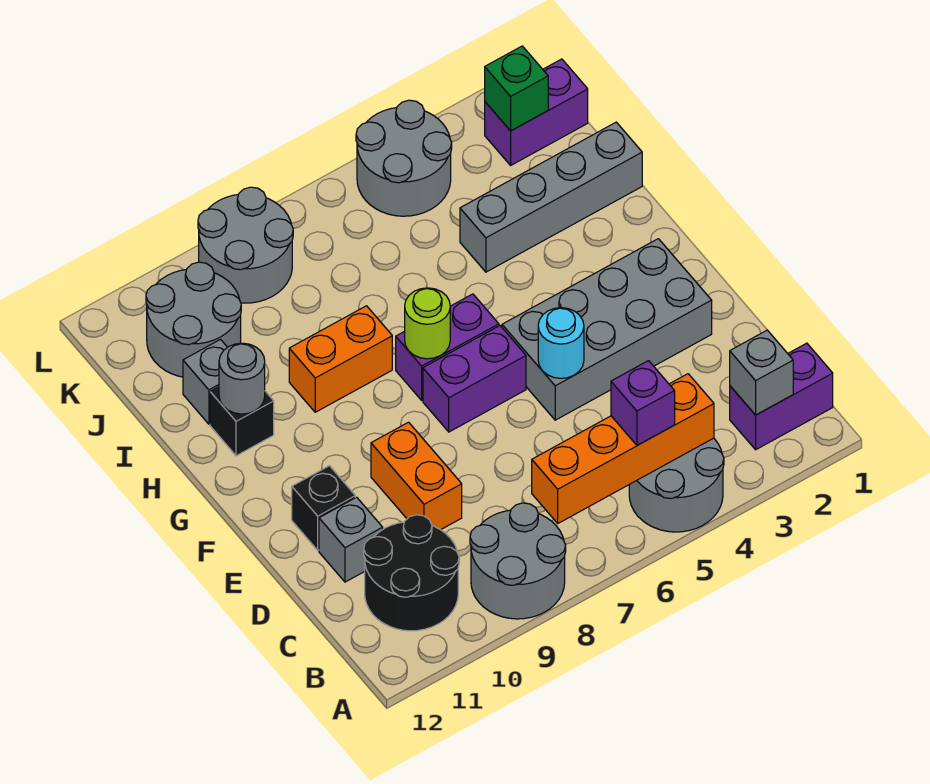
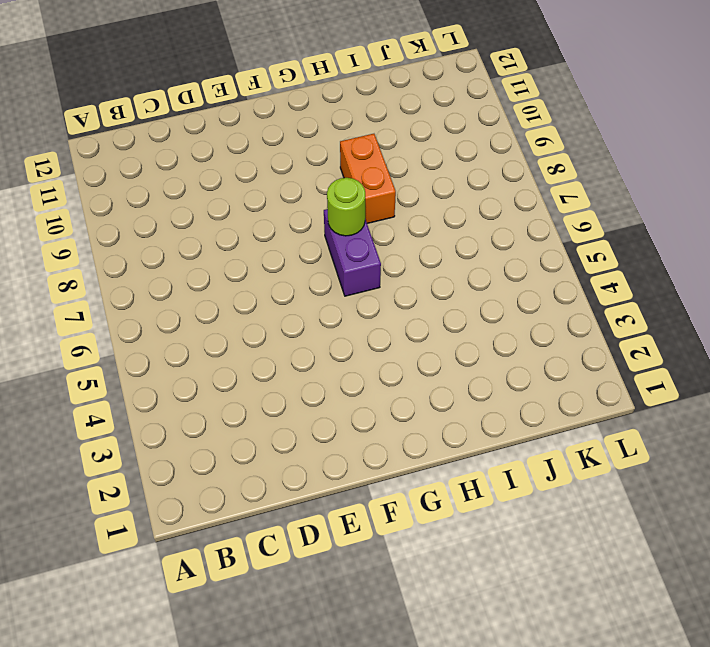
none -> grey 2x2 round brick [629,438,724,532]
none -> grey 2x2 round brick [470,503,566,619]
none -> purple 1x2 brick [730,343,833,450]

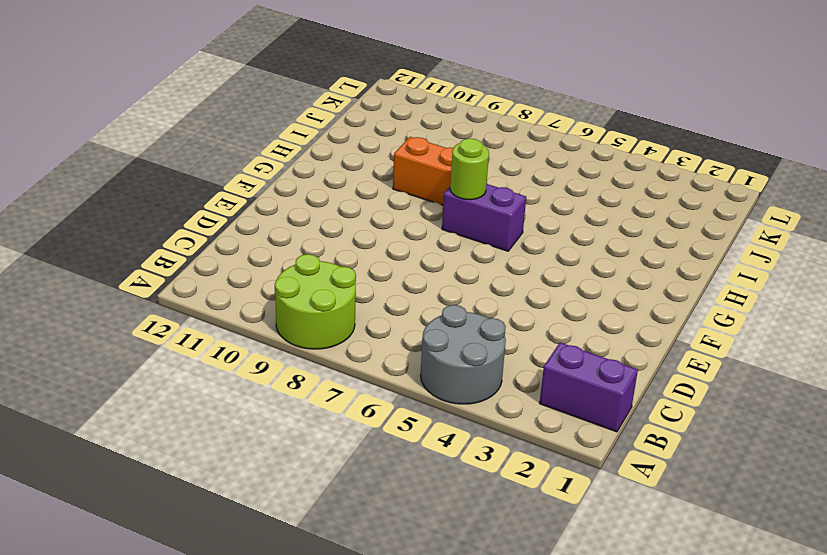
lime 2x2 round brick [275,254,356,349] -> grey 2x2 round brick [470,503,566,619]
none -> black 2x2 round brick [364,515,459,631]
none -> orange 1x2 brick [371,422,462,530]
none -> grey 1x1 brick [319,497,383,582]

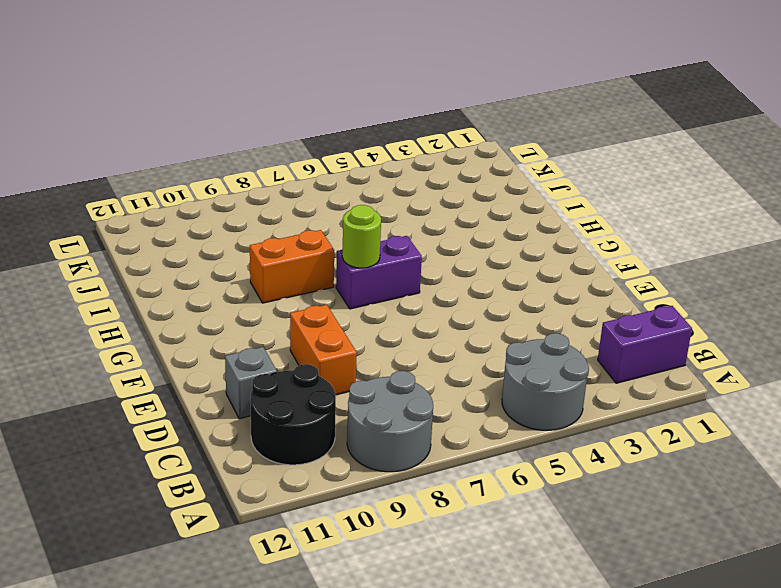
none -> grey 2x4 brick [502,239,712,420]
none -> black 1x1 brick [292,466,355,550]
none -> purple 1x2 brick [423,326,526,432]

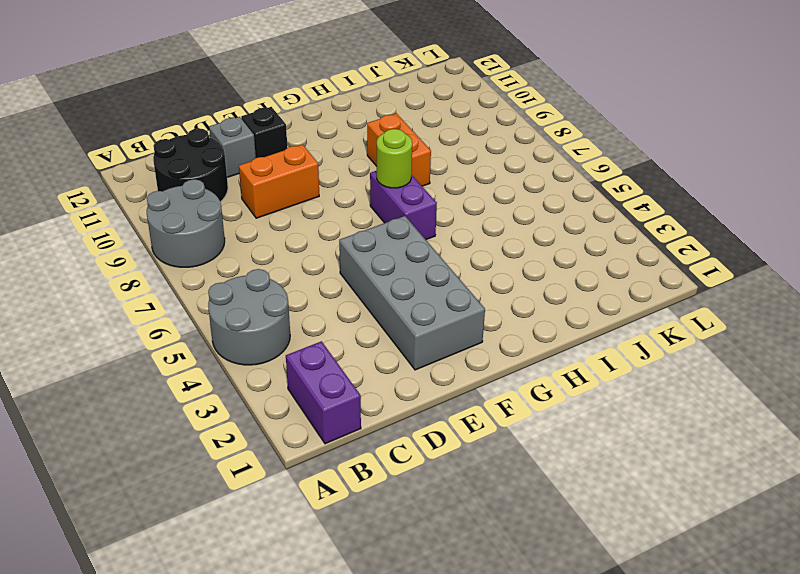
none -> purple 1x2 brick [423,326,526,432]
none -> black 1x1 brick [210,387,274,456]
none -> grey 1x4 brick [460,122,642,272]

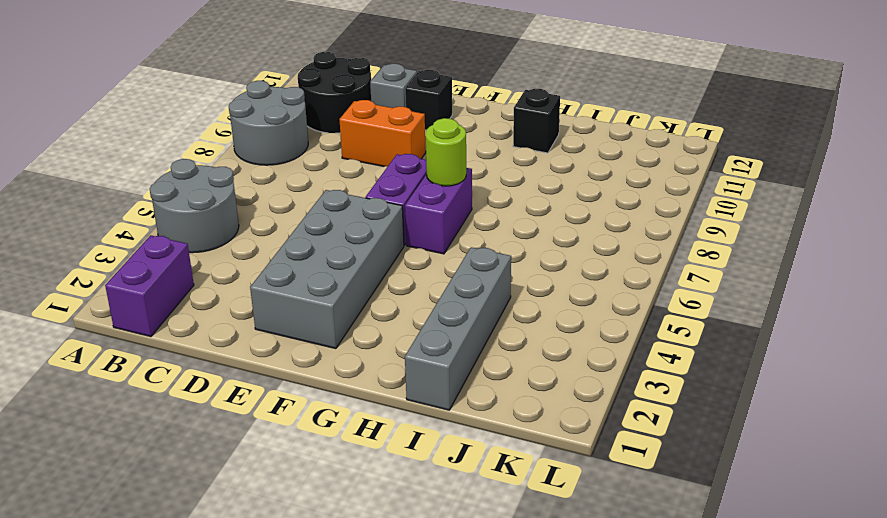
none -> orange 1x2 brick [289,306,392,412]
none -> grey 1x1 brick [183,340,227,424]
none -> grey 2x2 round brick [146,262,241,377]

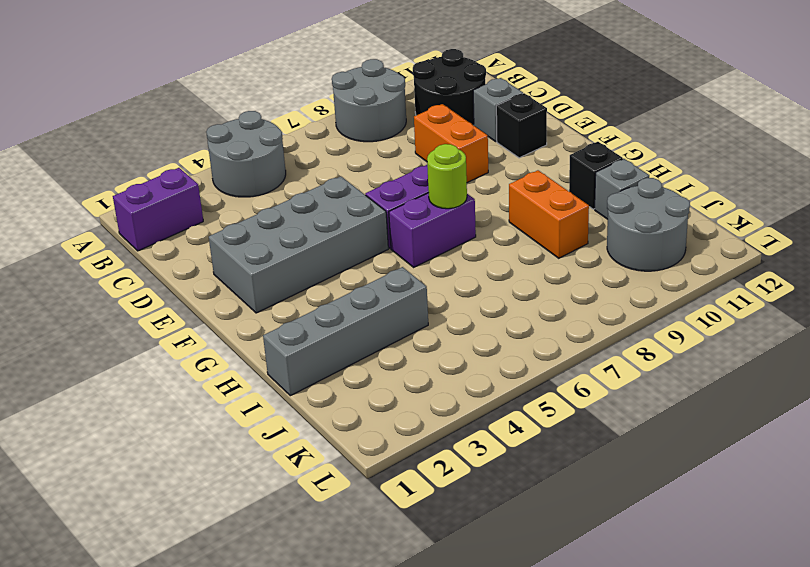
orange 1x2 brick [509,170,589,258] -> orange 1x2 brick turned to [289,306,392,412]
none -> purple 1x2 brick [485,59,588,165]
none -> grey 2x2 round brick [356,100,452,216]
none -> grey 2x2 round brick [198,187,293,303]

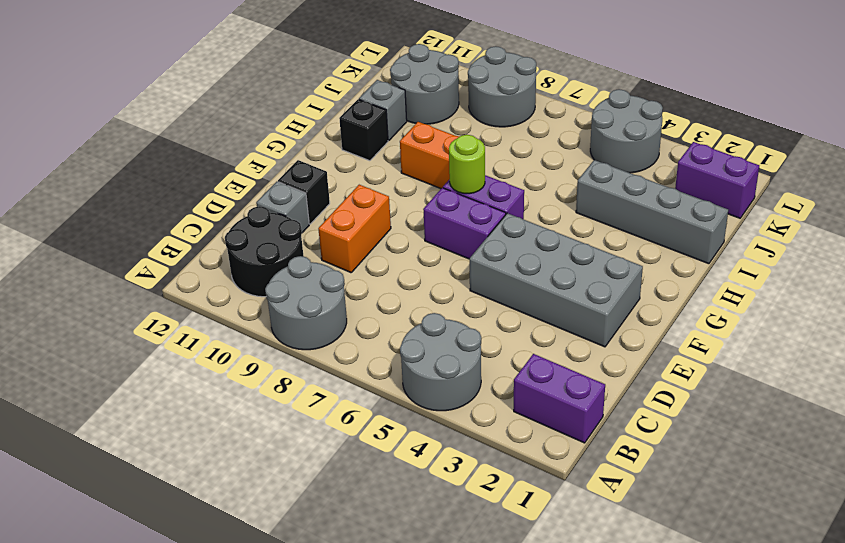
none -> grey 1x1 brick [730,330,793,415]
none -> orange 1x4 brick [532,374,714,523]
none -> cyan 1x1 round brick [538,308,584,378]

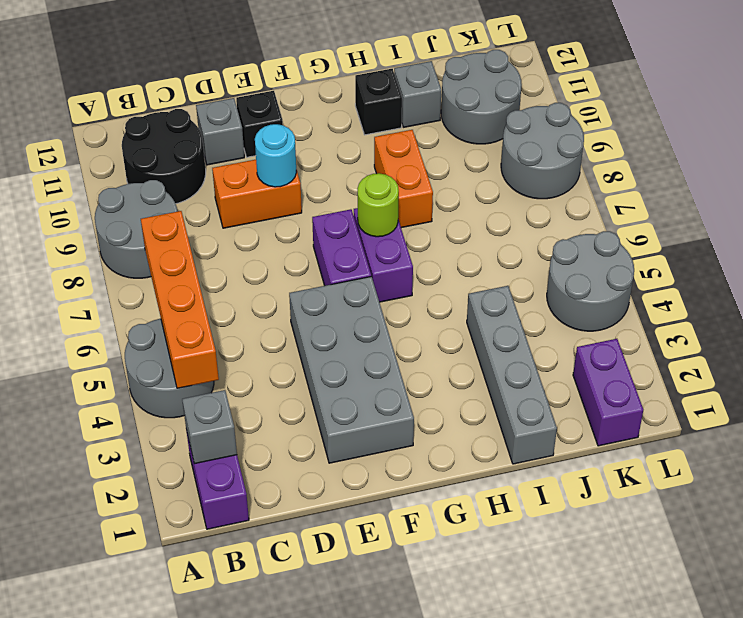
cyan 1x1 round brick [255,124,296,187] -> cyan 1x1 round brick moved to [538,308,584,378]
none -> grey 1x1 round brick [219,343,265,414]
none -> green 1x1 brick [485,46,548,131]
none -> purple 1x1 brick [611,361,675,445]

